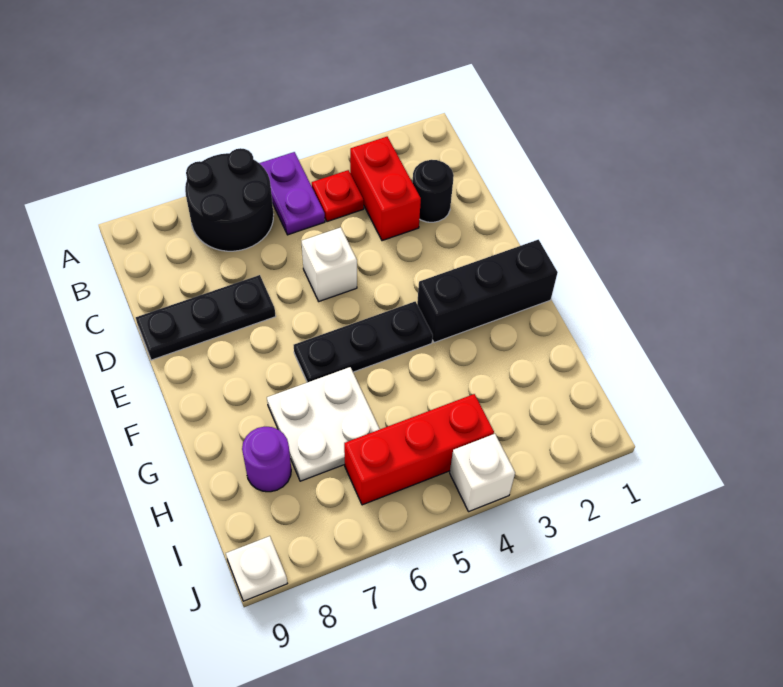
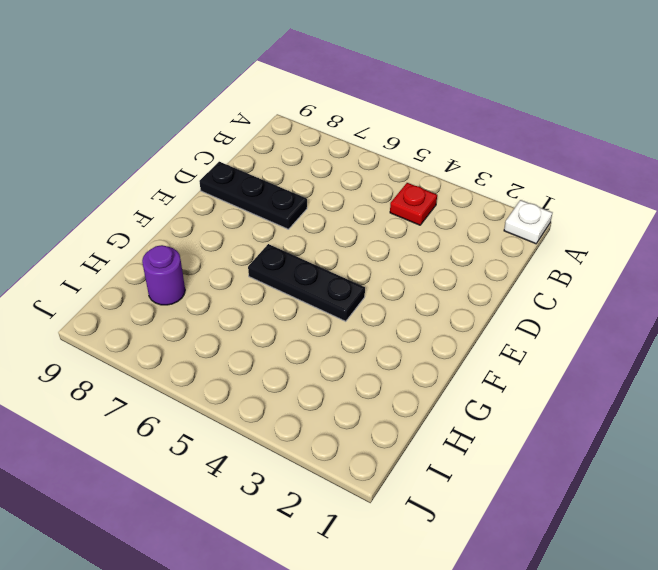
white 1x1 plate [504,200,552,244] -> white 1x1 plate moved to [226,536,287,601]
none -> purple 1x2 plate [259,152,325,235]
none -> black 2x2 round brick [185,148,274,251]
none -> red 1x2 brick [350,137,421,241]

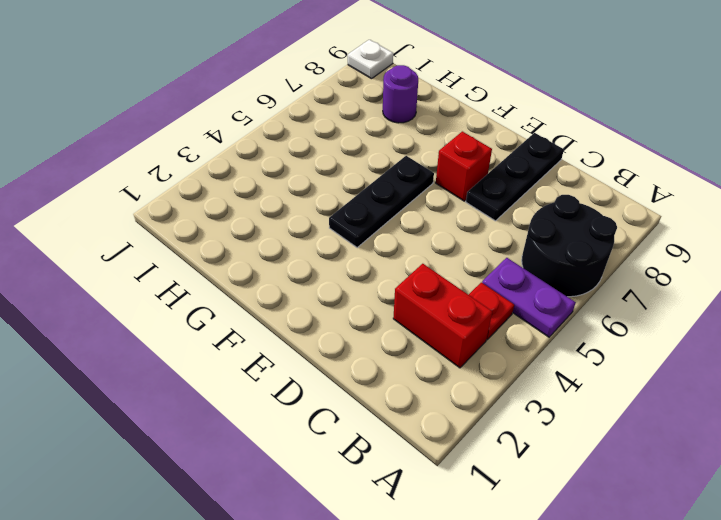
red 1x1 brick [436,131,492,201] -> none
none -> black 1x1 round brick [412,160,454,222]
none -> white 1x1 brick [301,227,357,301]
none -> black 1x3 brick [417,240,558,343]

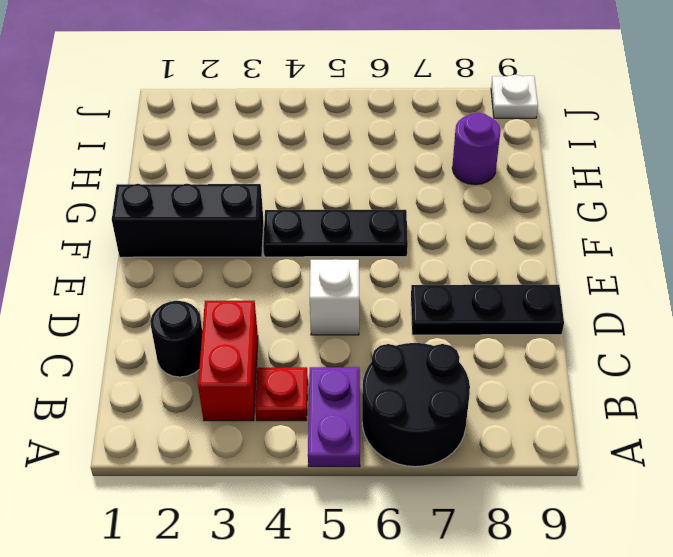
none -> white 2x2 plate [267,367,380,481]
none -> red 1x3 brick [344,394,494,505]
none -> white 1x1 brick [450,434,515,511]

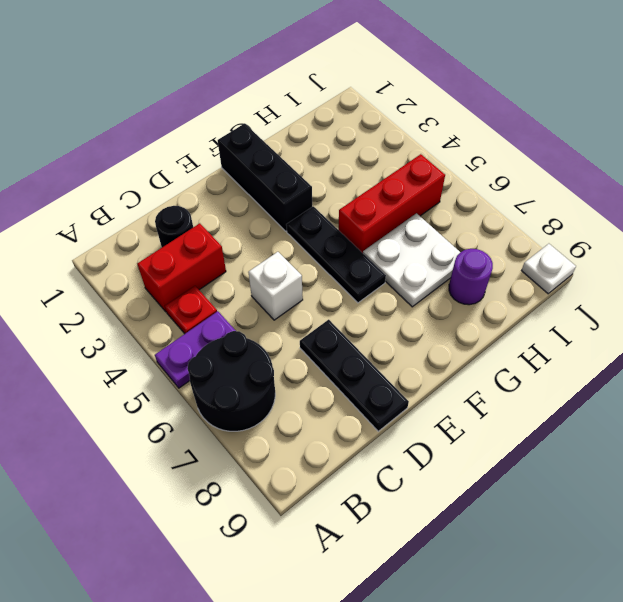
red 1x3 brick [338,154,445,253] -> red 1x3 brick turned to [344,394,494,505]
none -> white 1x1 brick [450,434,515,511]

